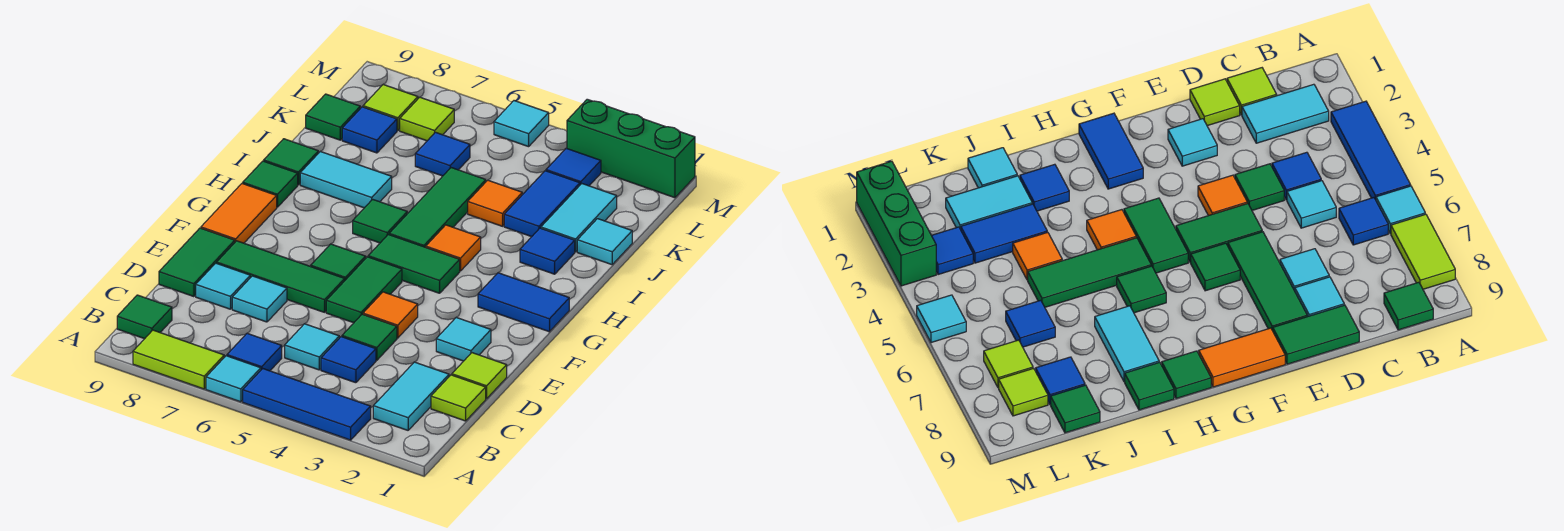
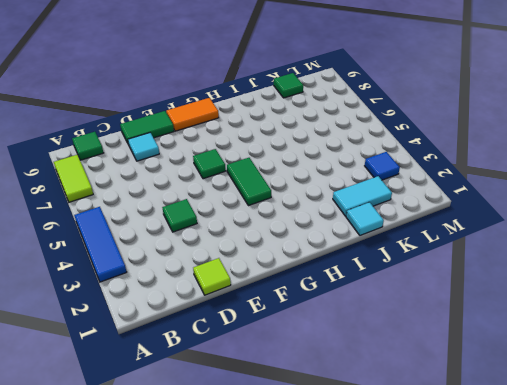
none -> cyan 1x1 tile [206,356,261,402]
none -> cyan 1x2 tile [373,362,449,430]
none -> blue 1x1 tile [227,333,282,371]
none -> lime 1x1 tile [431,375,486,421]

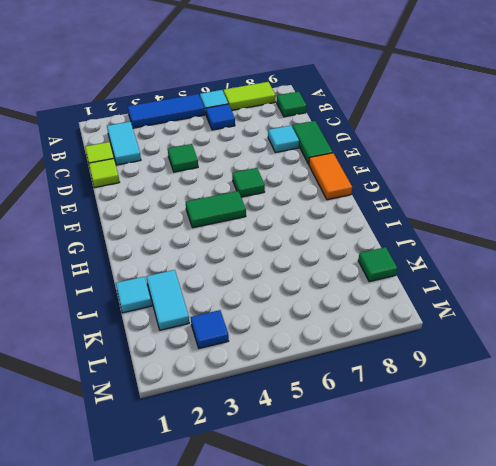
none -> blue 1x1 tile [321,337,376,383]
none -> cyan 1x1 tile [285,324,339,370]
none -> cyan 1x1 tile [232,276,287,322]
none -> cyan 1x1 tile [436,317,491,361]

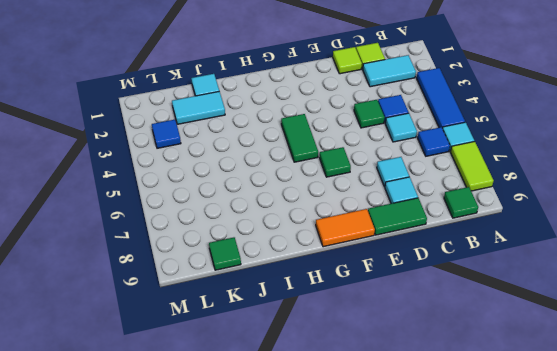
none -> cyan 1x1 tile [436,317,491,361]
none -> orange 1x1 tile [363,292,418,338]
none -> green 1x2 tile [326,257,402,323]
none -> green 1x3 tile [217,241,345,312]

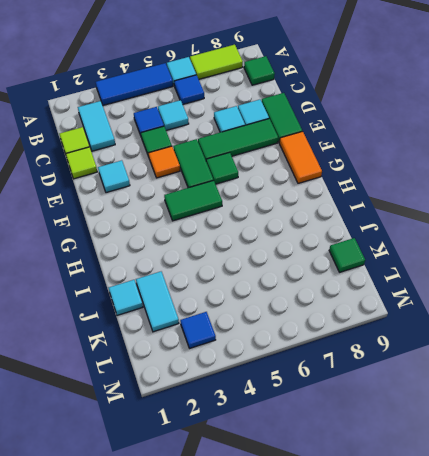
none -> blue 1x2 tile [478,273,569,332]
none -> orange 1x1 tile [426,225,481,271]
none -> green 1x3 tile [389,168,486,247]
none -> green 1x1 tile [353,199,407,243]

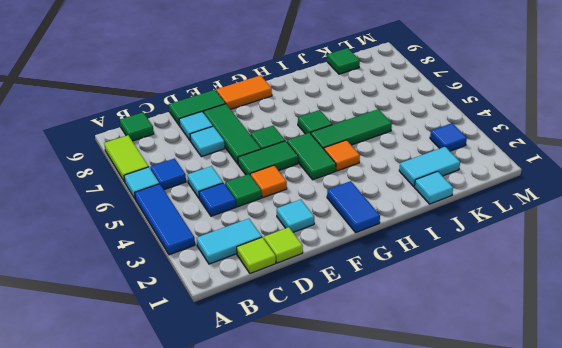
none -> green 1x1 tile [243,161,298,207]
none -> blue 1x1 tile [520,228,575,274]
none -> cyan 1x2 tile [300,151,392,208]
none -> green 1x1 tile [264,139,318,185]

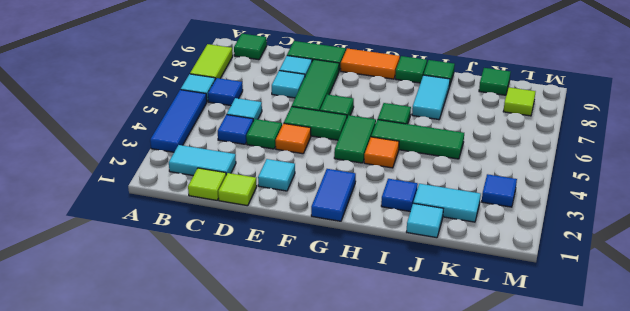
none -> blue 1x2 tile [504,171,580,237]
none -> orange 1x1 tile [468,180,522,226]
none -> blue 1x1 tile [415,132,470,176]
none -> blue 1x1 tile [342,107,397,153]

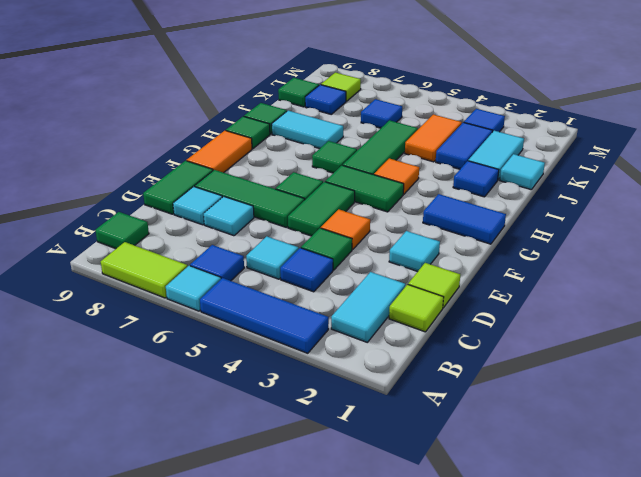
orange 1x2 tile [405,114,462,162] -> orange 1x1 tile [468,180,522,226]
none -> lime 1x1 tile [400,97,454,141]
none -> green 1x3 brick [567,99,695,198]
none -> cyan 1x1 tile [494,101,549,147]

